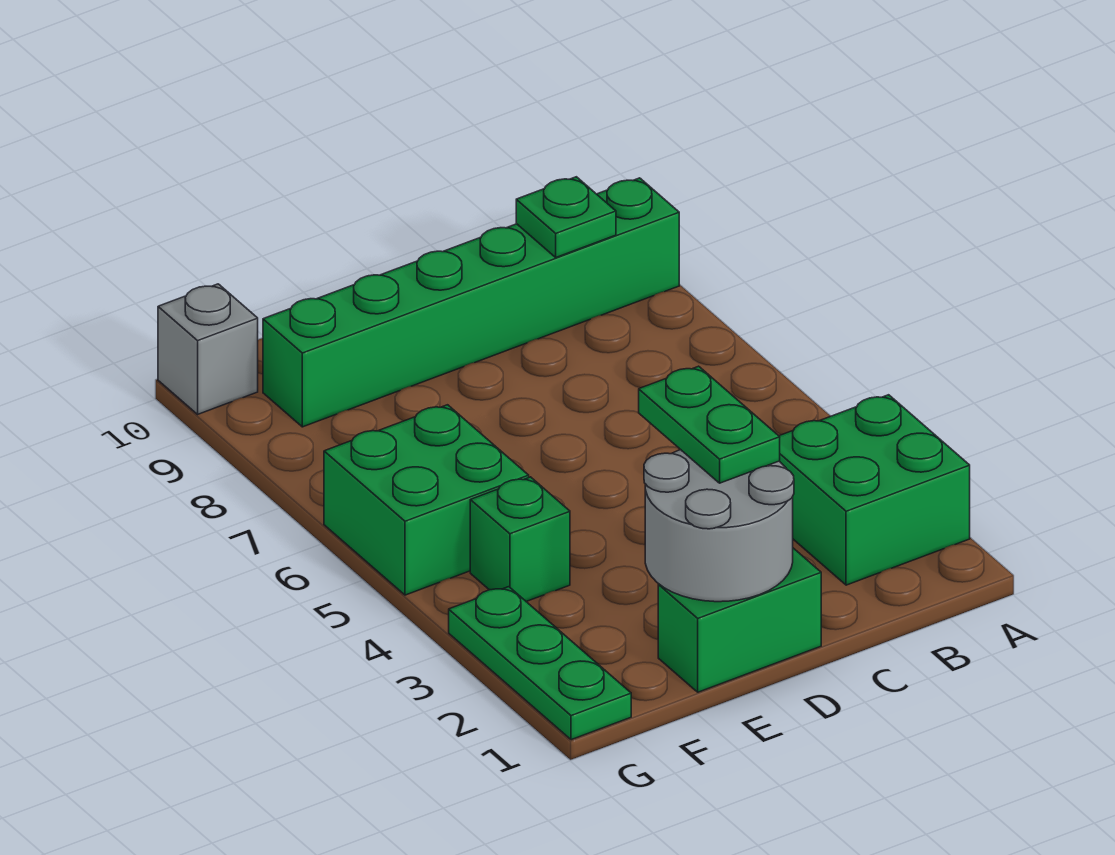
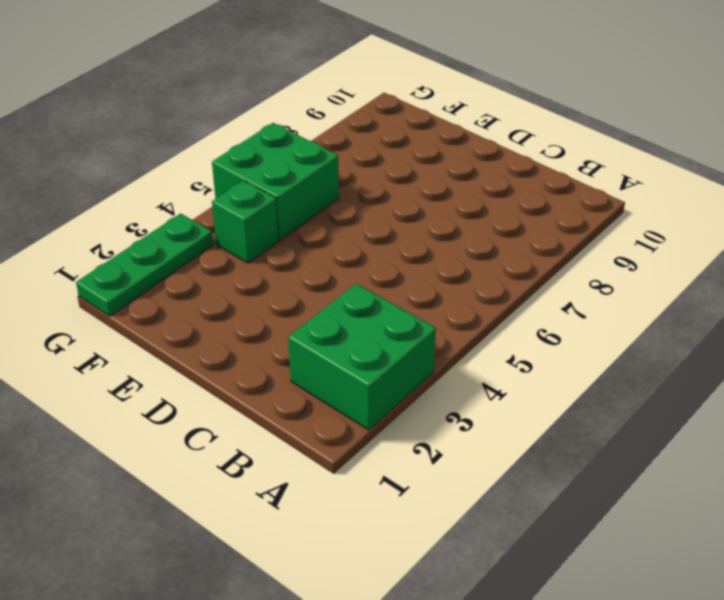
none -> green 1x6 brick [263,178,679,427]
none -> green 1x2 brick [658,548,821,692]

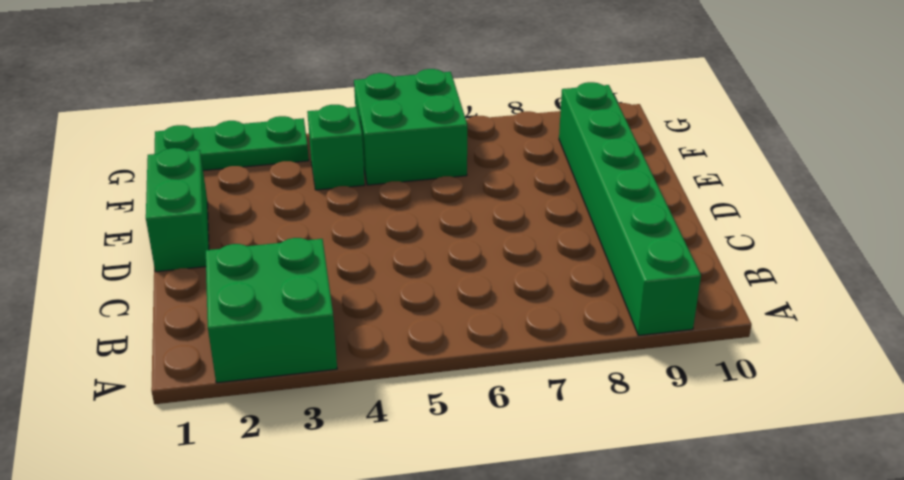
none -> grey 1x1 brick [158,284,258,414]
none -> green 1x1 plate [516,177,616,257]

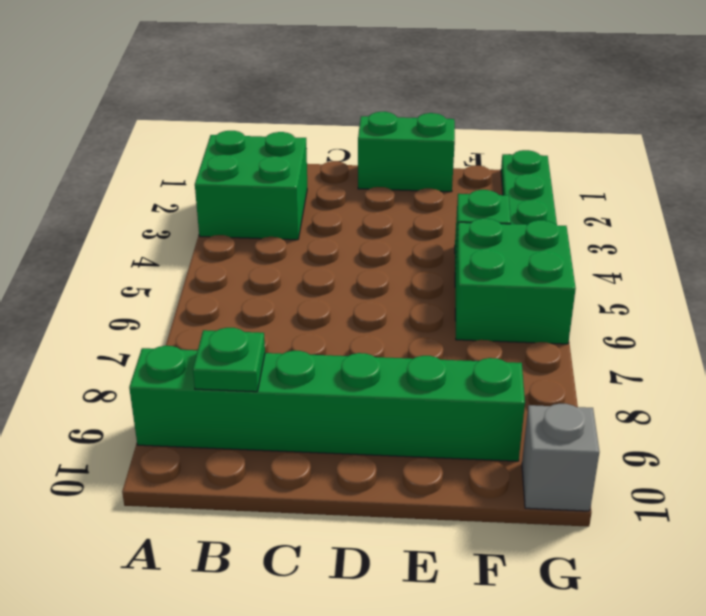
none -> grey 2x2 round brick [644,450,794,602]
none -> green 1x2 plate [639,366,780,483]

